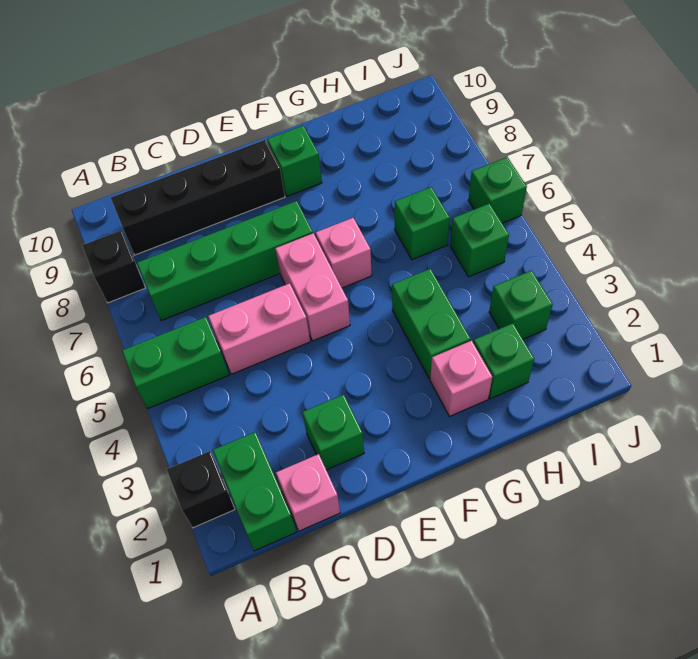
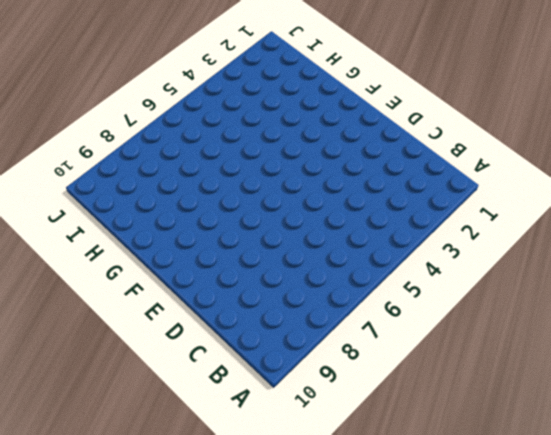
none -> black 1x1 brick [167,451,235,528]
none -> green 1x2 brick [122,317,229,408]
none -> black 1x1 brick [82,231,145,303]

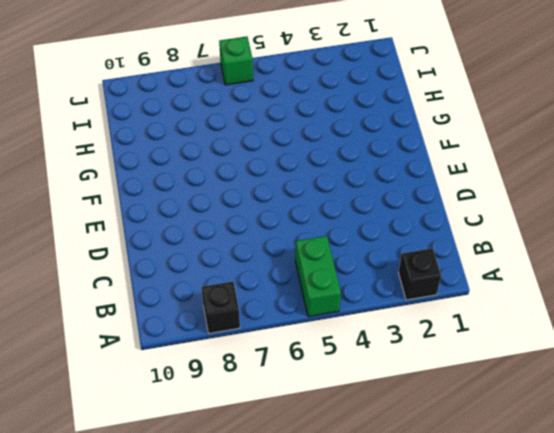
none -> green 1x2 brick [213,432,296,551]
none -> green 1x4 brick [137,201,313,321]
none -> black 1x4 brick [111,140,285,255]

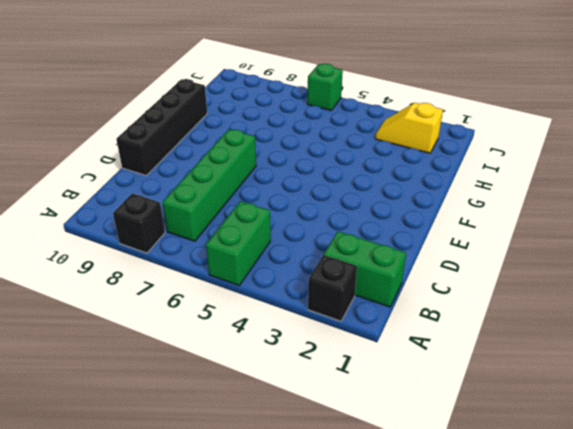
black 1x4 brick [116,79,207,176] -> black 1x4 brick moved to [111,140,285,255]
yellow 1x2 slope [375,103,443,153] -> green 1x1 brick [489,270,553,339]
none -> pink 1x1 brick [276,454,340,531]
none -> pink 1x2 brick [208,283,310,374]
none -> green 1x1 brick [302,395,364,470]

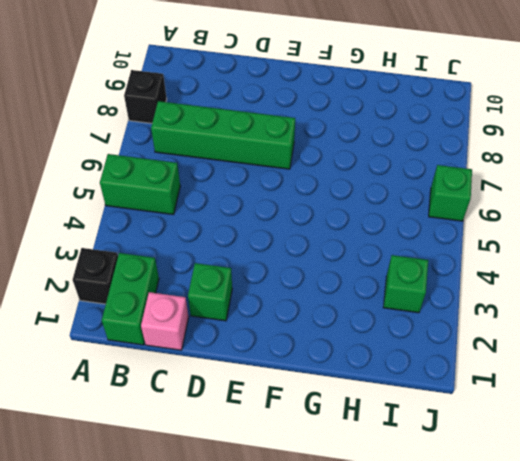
none -> black 1x4 brick [111,140,285,255]
none -> pink 1x2 brick [208,283,310,374]
none -> pink 1x2 brick [275,233,350,341]

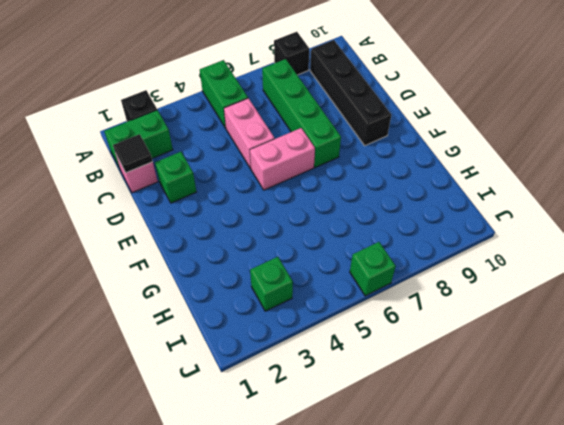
black 1x1 tile [113,134,153,173] -> none
none -> pink 1x1 brick [316,218,372,288]
none -> green 1x1 brick [267,126,322,196]
none -> pink 1x1 brick [430,341,492,416]

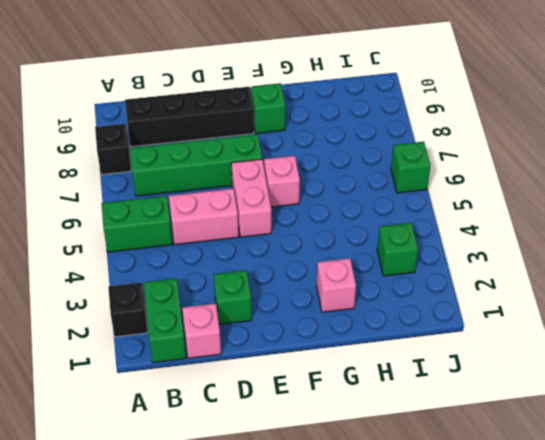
none -> green 1x2 brick [392,269,471,379]
none -> green 1x1 brick [473,323,534,399]
none -> green 1x1 brick [395,187,450,260]

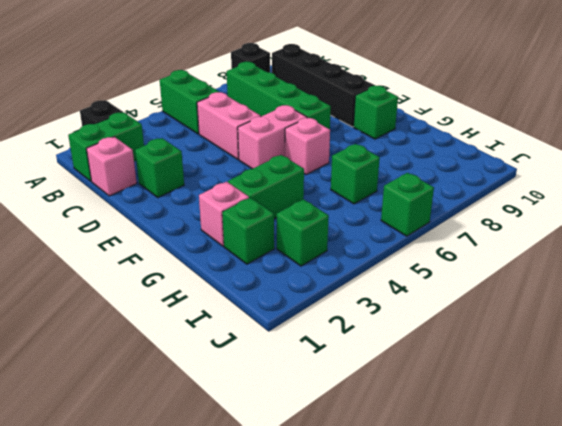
none -> green 1x1 brick [450,203,509,277]

